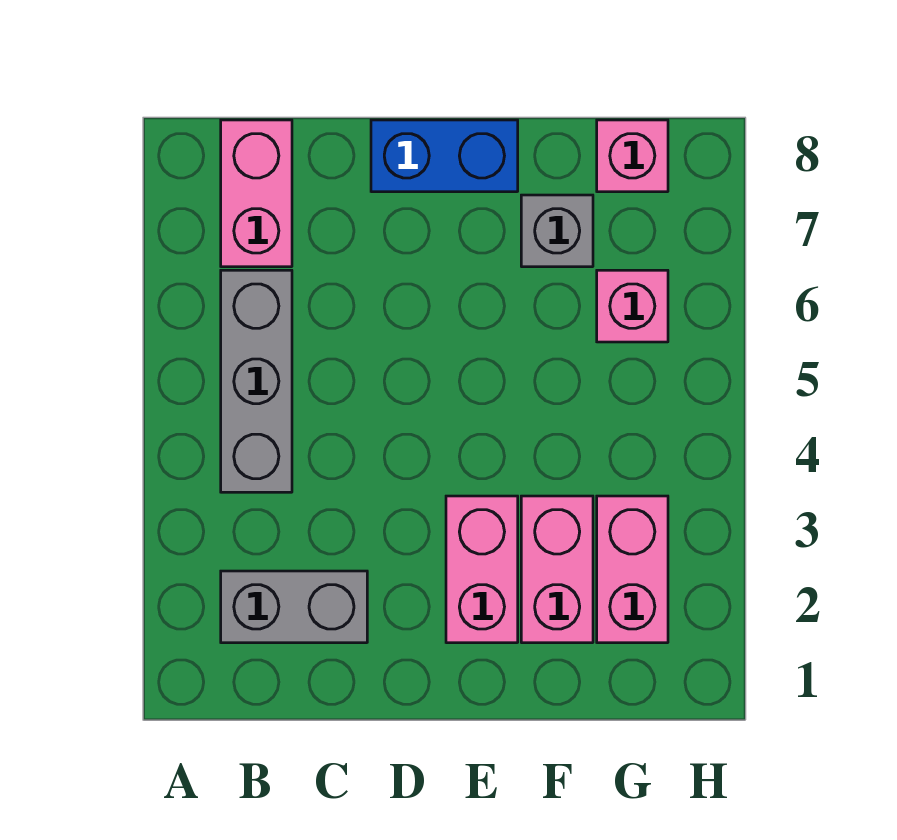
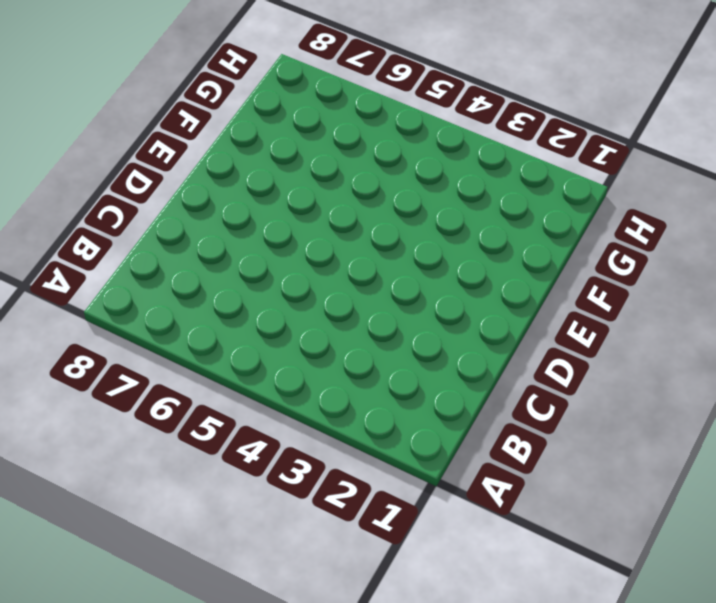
none -> grey 1x2 brick [221,571,367,643]
none -> grey 1x3 brick [221,270,292,492]

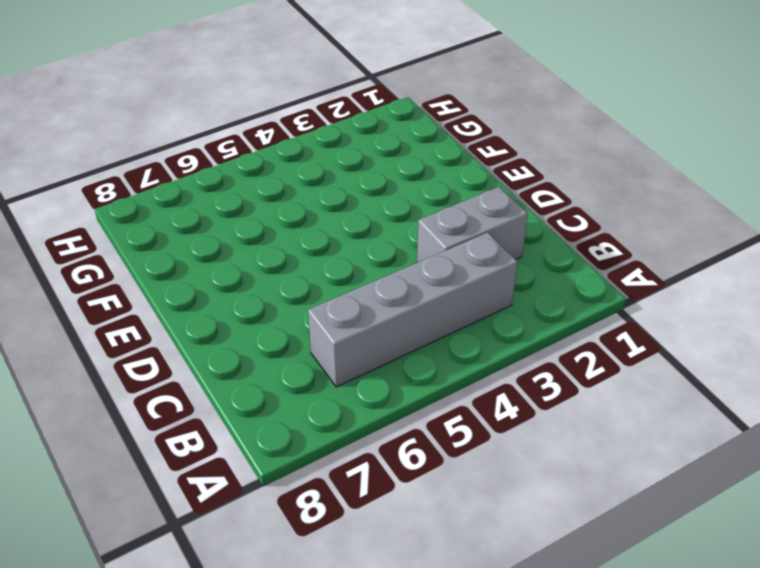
grey 1x4 brick [308,233,517,387] -> grey 1x3 brick [221,270,292,492]
grey 1x2 brick [417,187,528,263] -> grey 1x2 brick turned to [221,571,367,643]
none -> pink 1x2 brick [221,120,292,267]
none -> blue 1x2 brick [371,120,518,192]

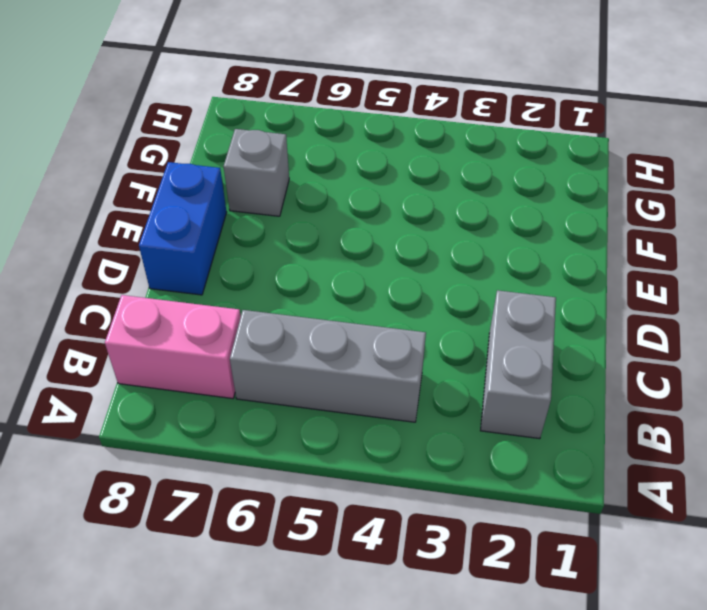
none -> pink 1x2 brick [446,496,518,643]
none -> pink 1x2 brick [521,496,593,643]

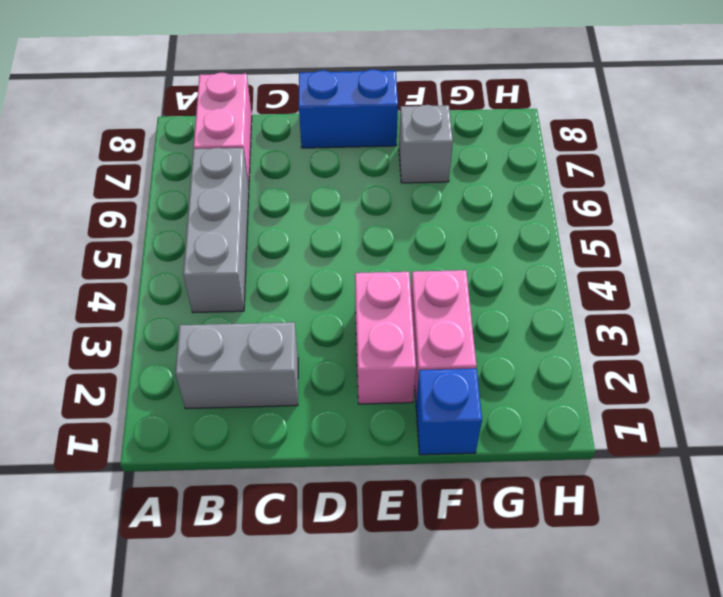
blue 1x1 brick [416,369,482,455] -> none
none -> pink 1x2 brick [597,496,668,643]
none -> pink 1x1 brick [597,270,668,342]

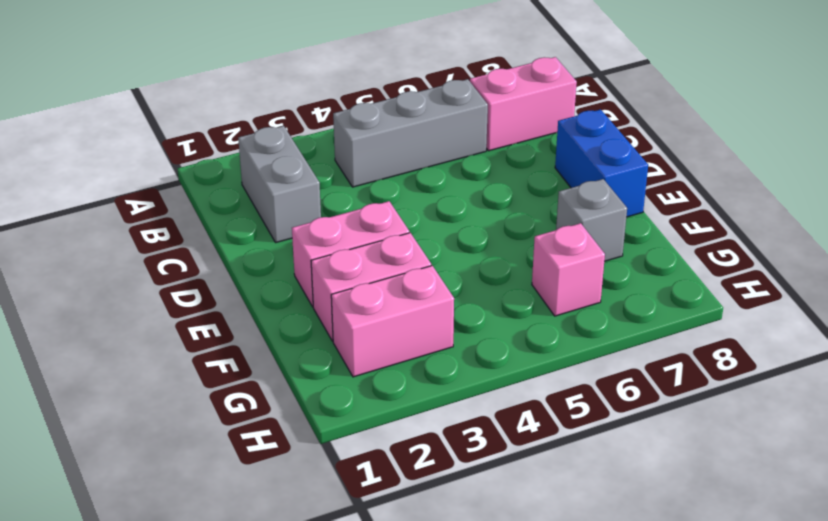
none -> pink 1x1 brick [597,120,668,192]

